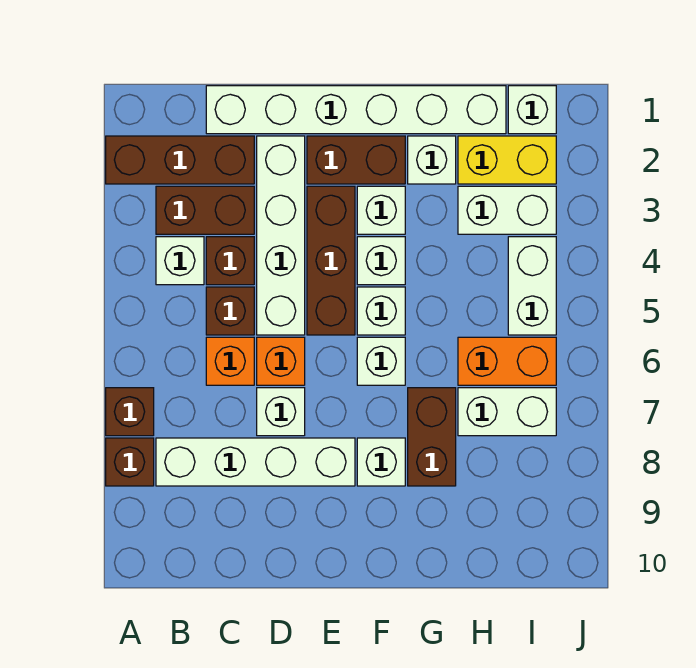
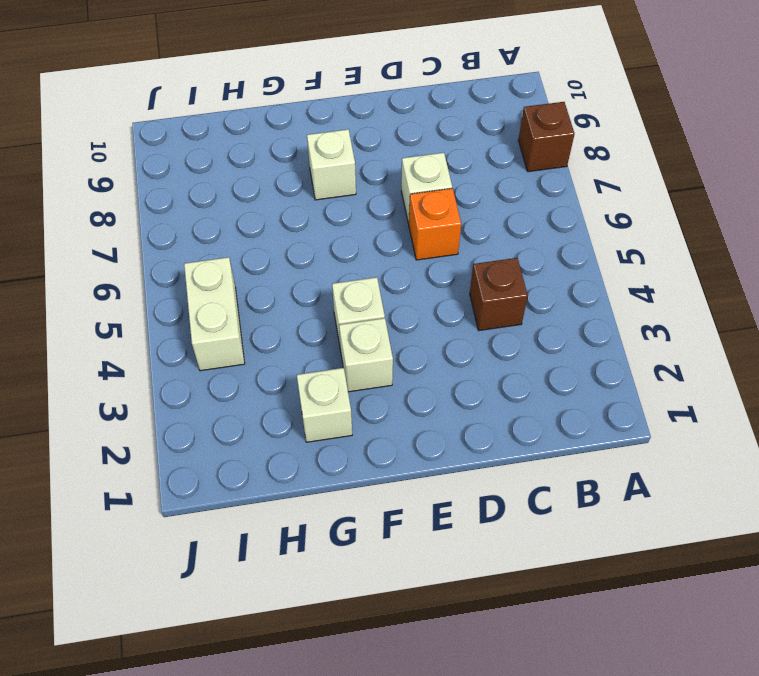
none -> brown 1x3 brick [106,136,254,184]
none -> brown 1x1 brick [106,388,154,436]
none -> brown 1x2 brick [156,186,254,234]

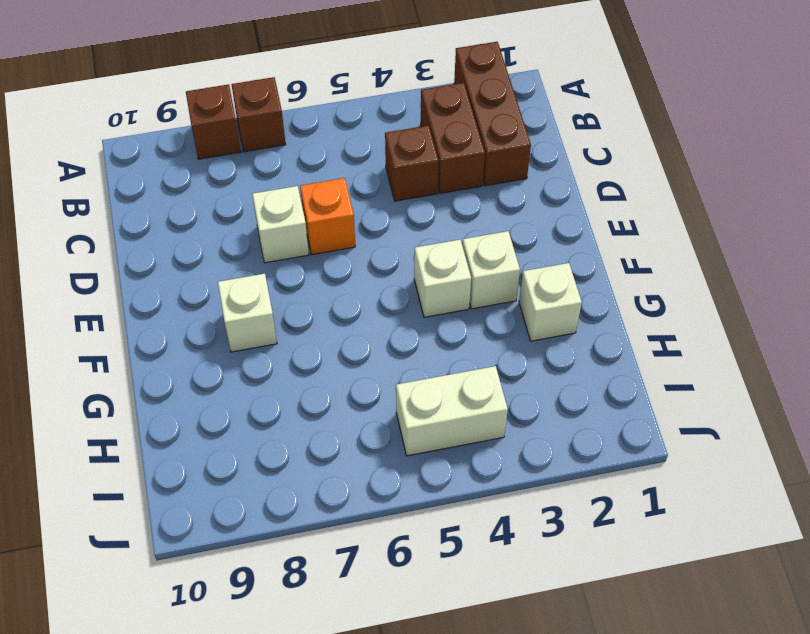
none -> white 1x1 brick [156,237,204,285]
none -> white 1x4 brick [156,438,355,486]
none -> white 1x6 brick [206,86,506,134]

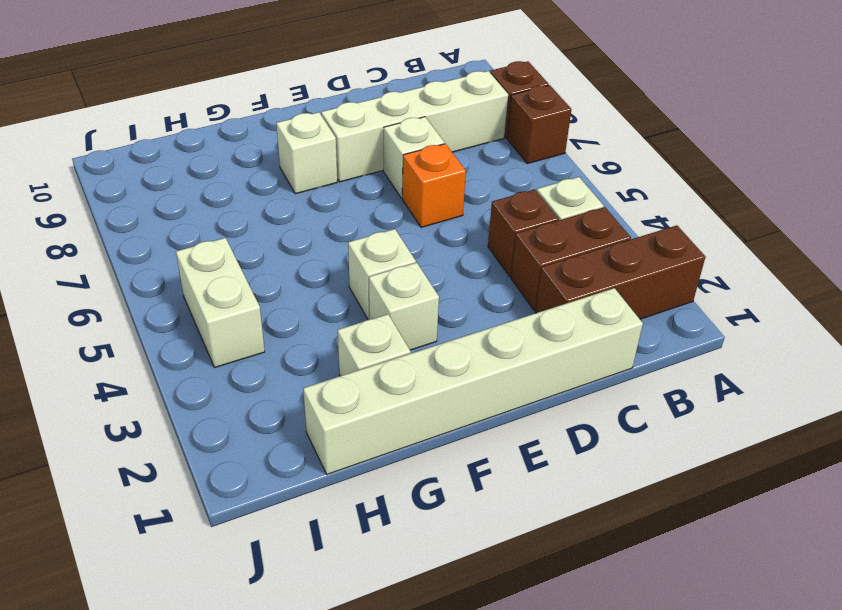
none -> brown 1x1 brick [206,287,254,335]
none -> orange 1x1 brick [206,337,254,385]
none -> white 1x4 brick [257,136,305,335]

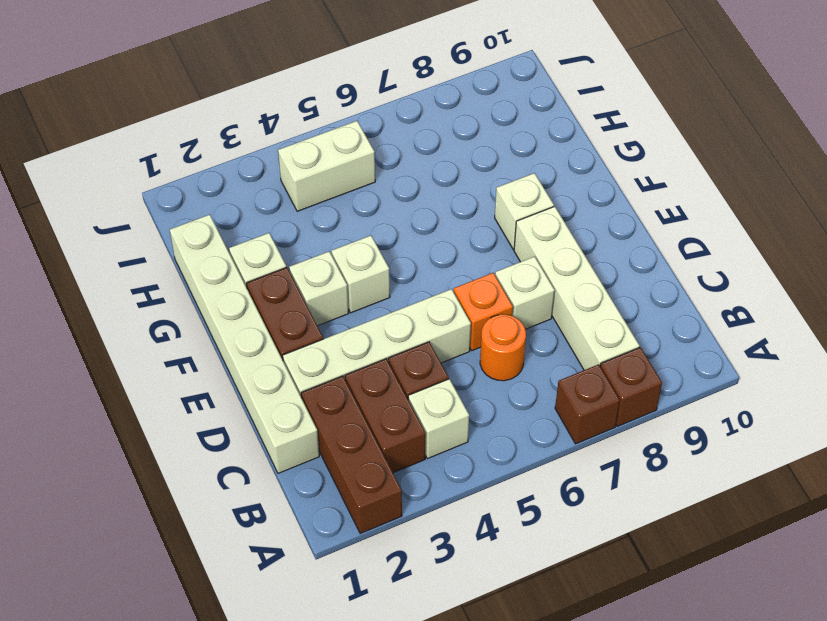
orange 1x1 round brick [480,314,526,381] -> orange 1x1 brick [206,337,254,385]
none -> brown 1x1 brick [206,287,254,335]
none -> brown 1x3 brick [307,186,355,335]
none -> white 1x1 brick [357,287,405,335]

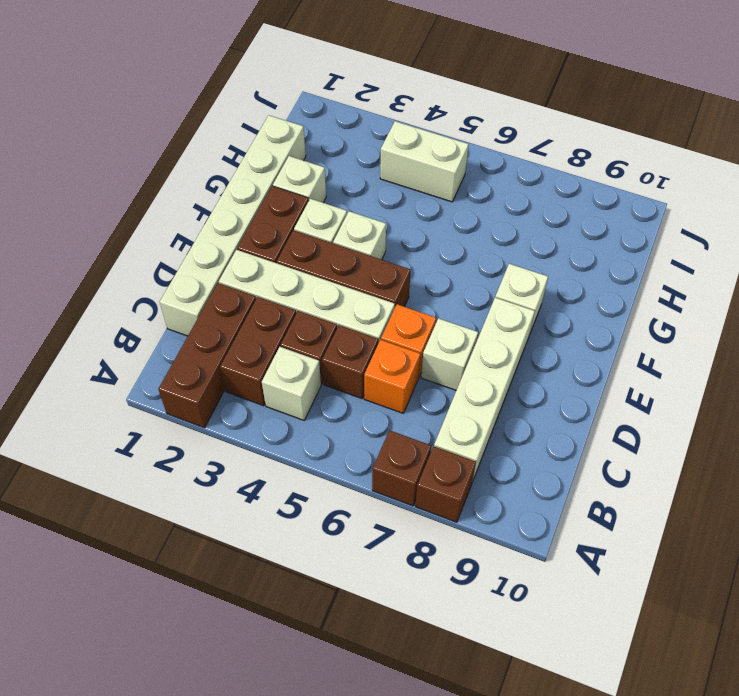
none -> white 1x1 brick [357,287,405,335]
none -> white 1x1 brick [357,337,405,385]
none -> brown 1x2 brick [408,388,456,486]

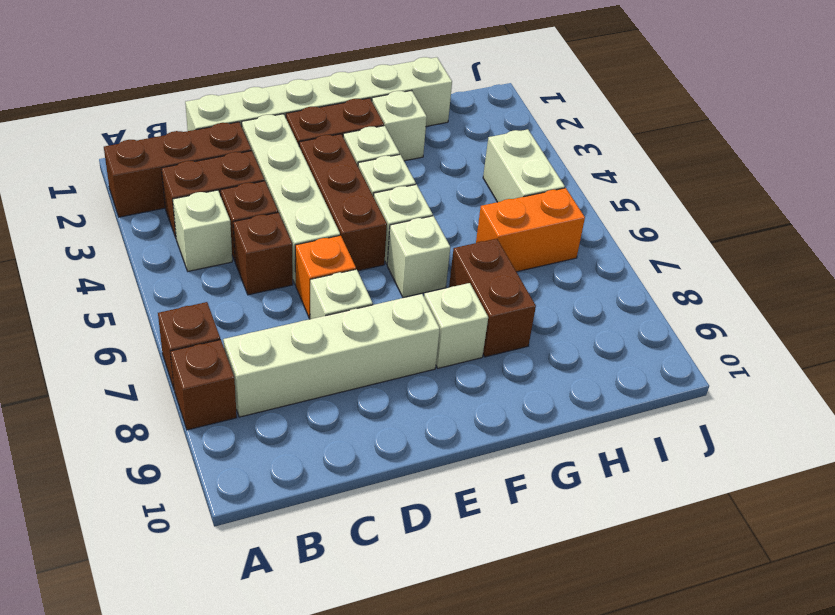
none -> orange 1x1 brick [206,337,254,385]
none -> yellow 1x2 brick [458,136,556,184]
none -> white 1x2 brick [458,186,556,234]

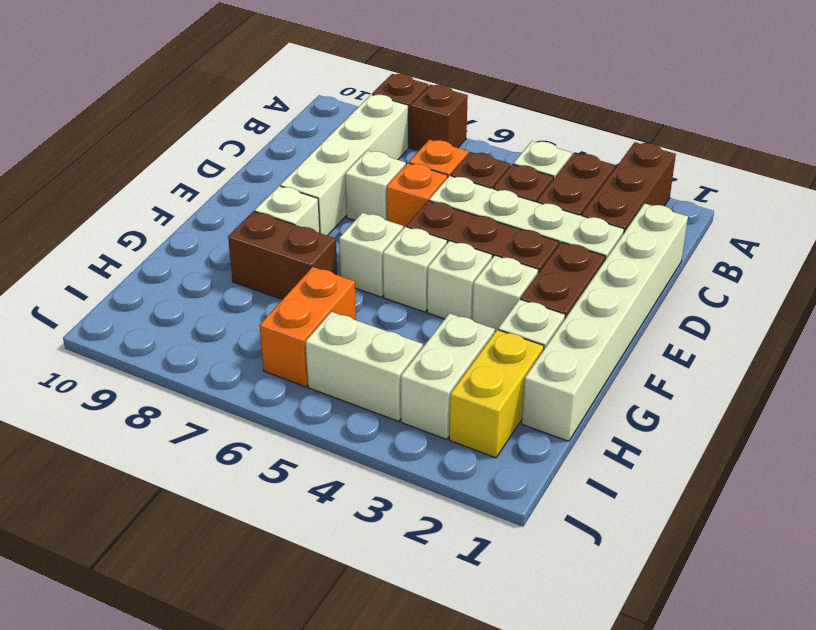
none -> white 1x2 brick [458,388,556,436]
none -> white 1x1 brick [508,86,556,134]

